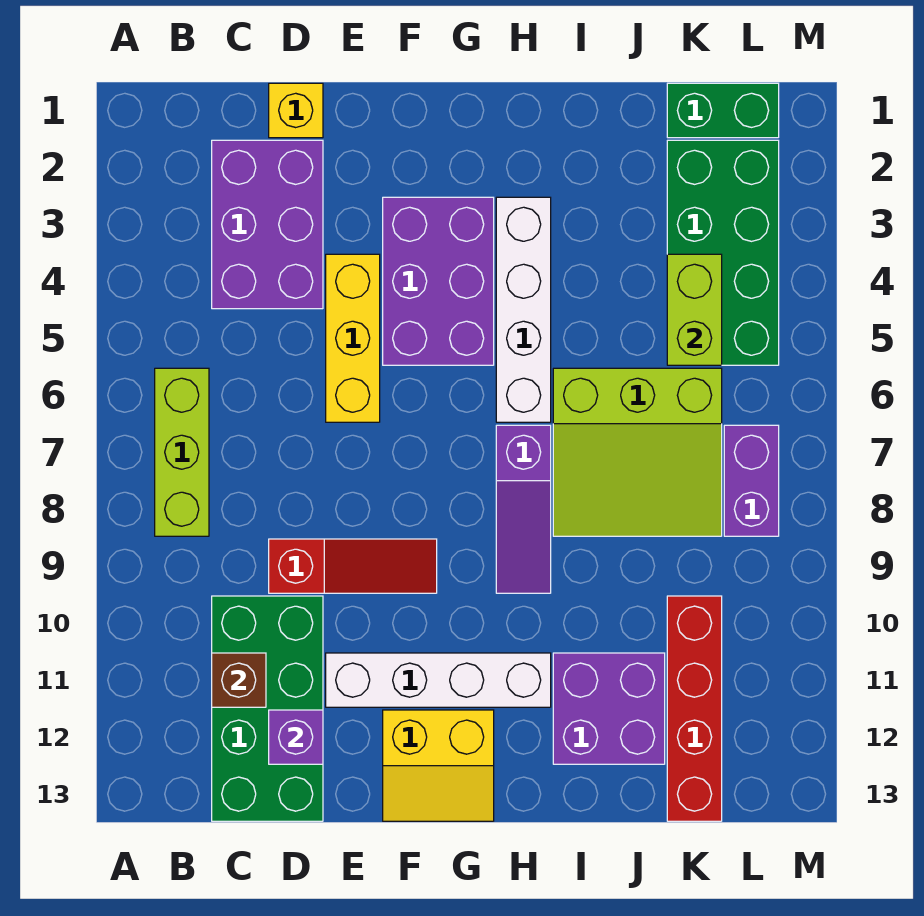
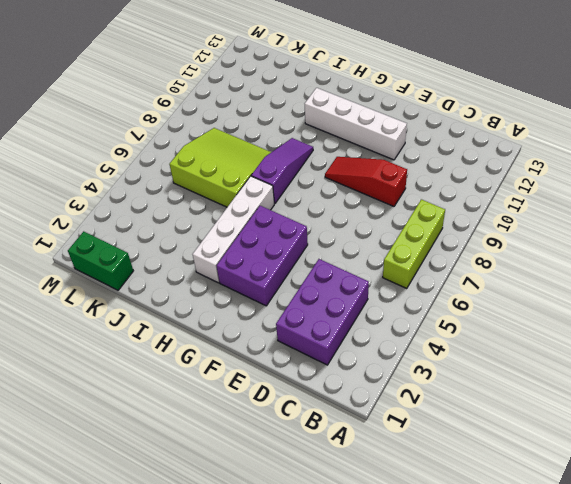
none -> green 2x4 brick [212,596,323,821]
none -> yellow 1x1 brick [269,83,323,138]
none -> yellow 1x3 brick [326,254,380,422]

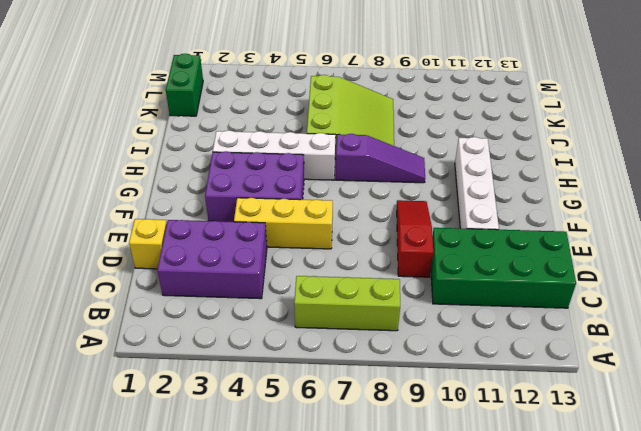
none -> yellow 2x2 slope [383,710,494,821]
none -> purple 2x2 brick [553,653,665,764]
none -> green 2x4 brick [667,140,779,365]

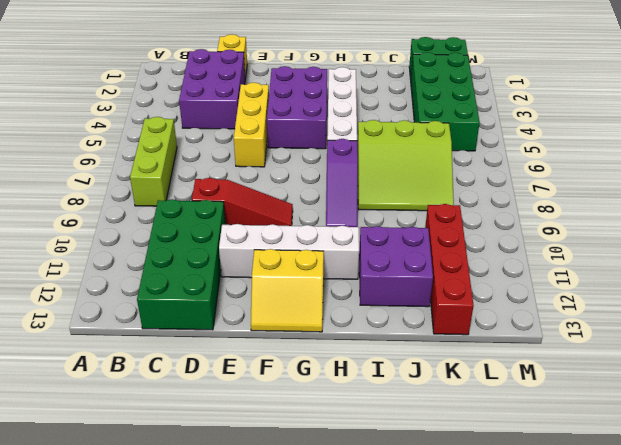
none -> purple 1x2 brick [724,425,779,536]
none -> brown 1x1 brick [212,653,266,707]
none -> purple 1x1 brick [269,710,323,764]

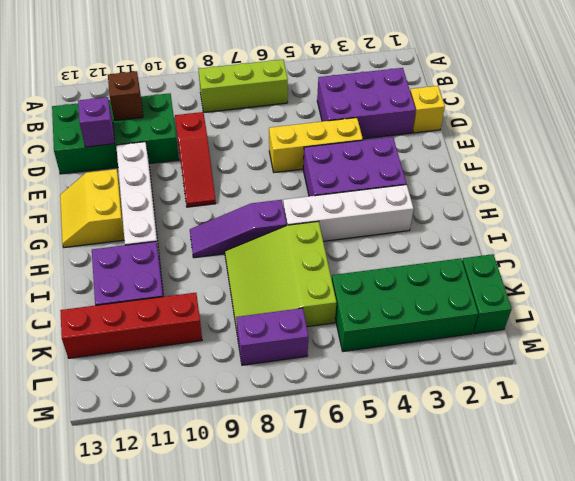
none -> lime 1x2 brick [667,254,722,365]

